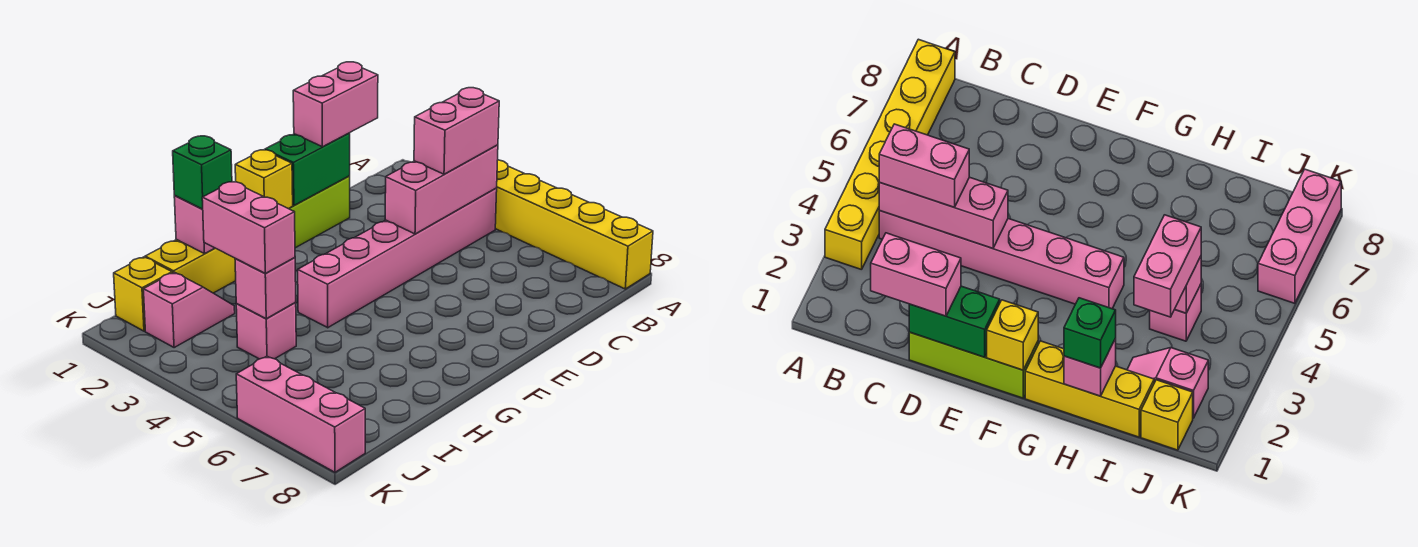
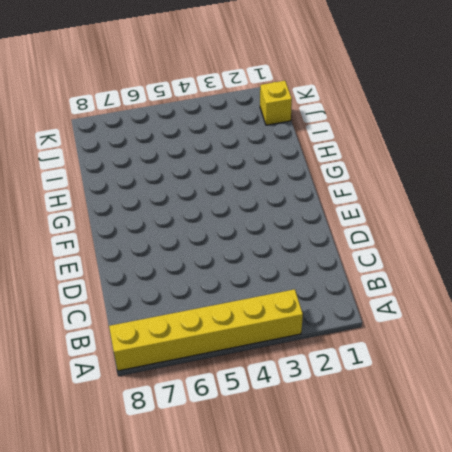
none -> pink 1x6 brick [298,188,497,328]
none -> lime 1x3 brick [289,176,350,248]
none -> yellow 1x3 brick [145,240,236,293]

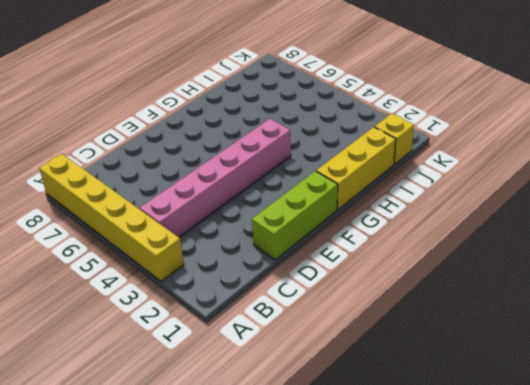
none -> pink 1x2 slope [143,272,235,348]
none -> pink 1x1 brick [236,302,296,359]
none -> pink 1x3 brick [236,356,365,472]

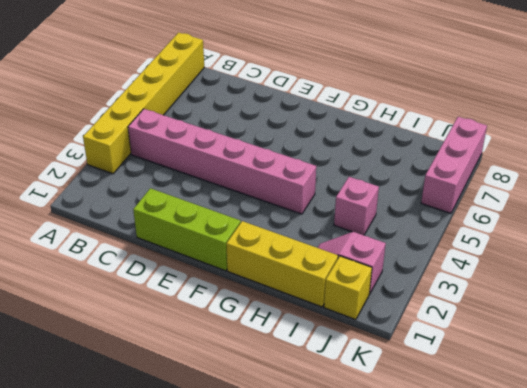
none -> pink 1x3 brick [385,145,498,234]
none -> green 1x2 brick [265,133,350,206]
none -> yellow 1x1 brick [235,150,293,209]

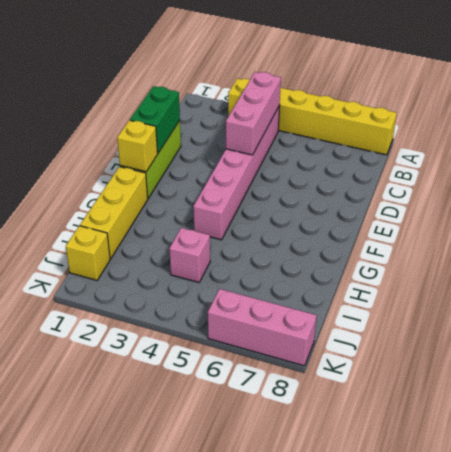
none -> pink 1x2 slope [143,272,235,348]
none -> pink 1x1 brick [174,196,214,254]
none -> pink 1x1 brick [235,258,296,319]

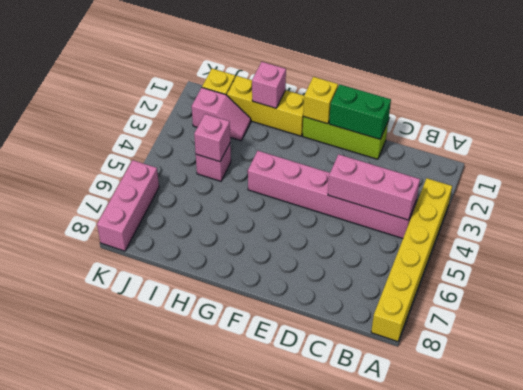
none -> pink 1x2 brick [414,88,499,174]
none -> pink 1x2 brick [293,62,378,147]
none -> green 1x1 brick [173,136,232,209]

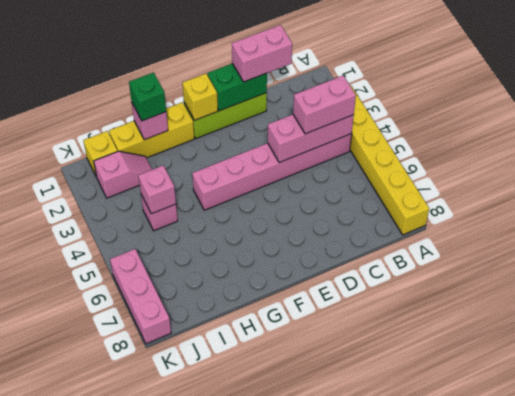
none -> pink 1x2 brick [202,182,295,273]

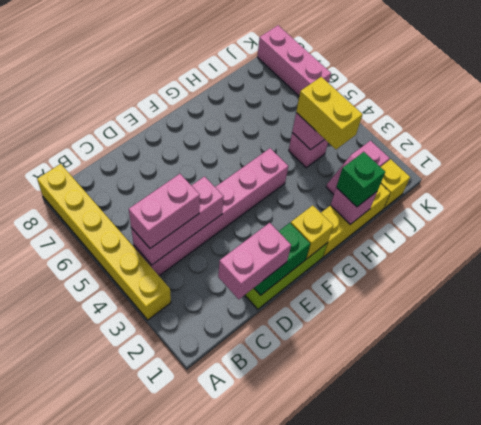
yellow 1x2 brick [296,77,363,149] -> pink 1x2 brick [202,182,295,273]

